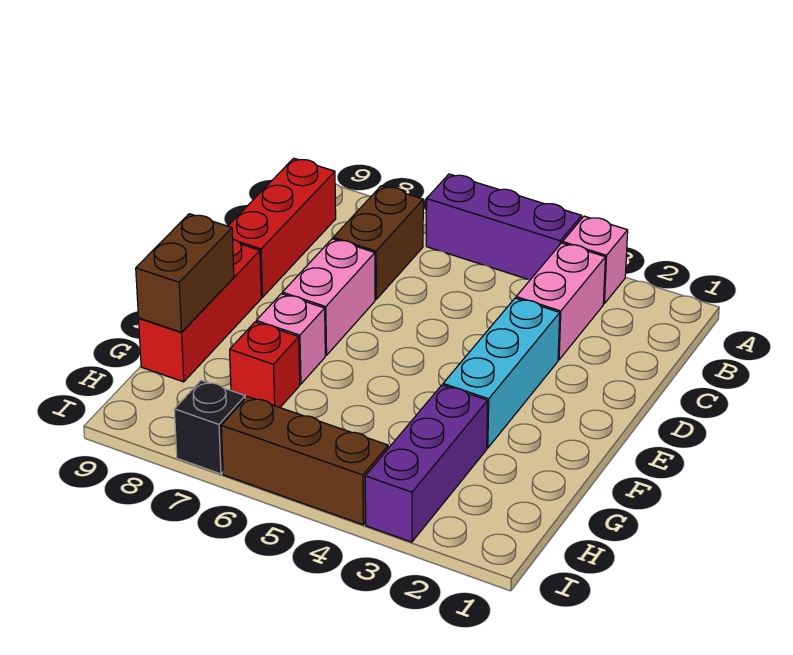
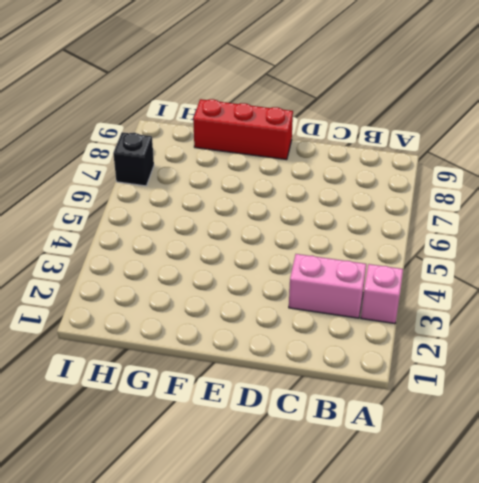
none -> purple 1x3 brick [426,174,582,280]
none -> brown 1x2 brick [333,186,423,299]
none -> red 1x3 brick [228,158,336,297]

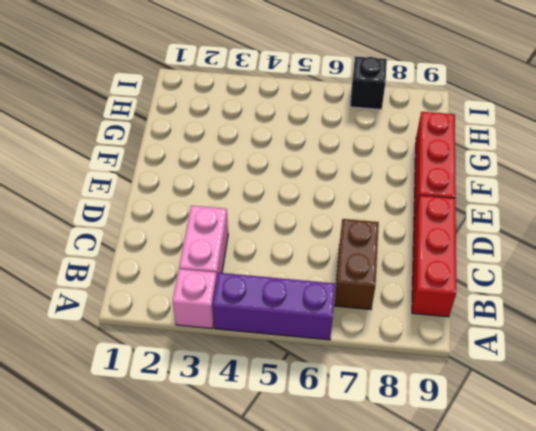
none -> cyan 1x3 brick [443,298,560,448]
none -> pink 1x2 brick [282,239,375,355]
none -> pink 1x1 brick [256,294,325,384]

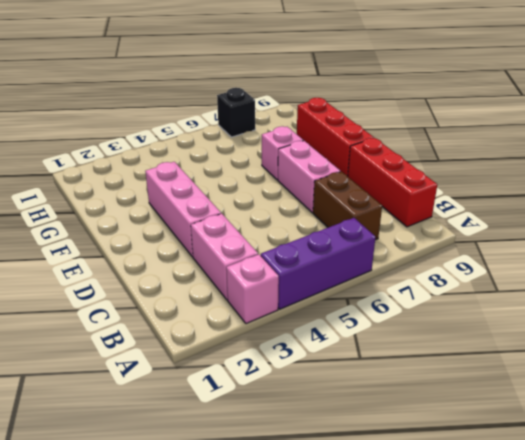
pink 1x3 brick [145,162,221,257] -> cyan 1x3 brick [443,298,560,448]
none -> purple 1x3 brick [365,385,488,542]
none -> red 1x1 brick [230,322,300,407]
none -> brown 1x3 brick [221,396,388,525]

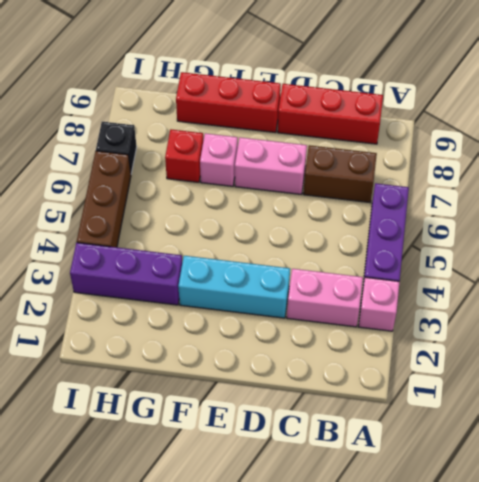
none -> brown 1x2 brick [136,214,234,332]

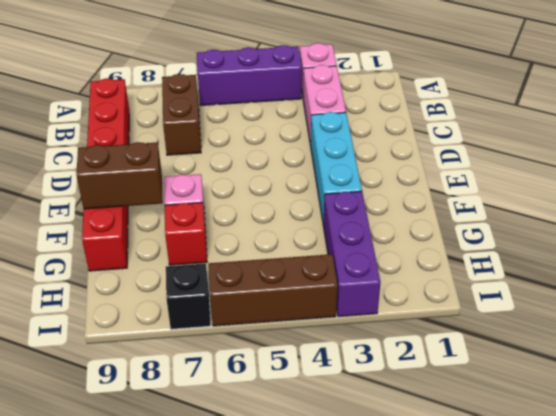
brown 1x2 brick [76,142,163,209] -> brown 1x2 brick turned to [136,214,234,332]
none -> pink 1x2 brick [282,239,375,355]

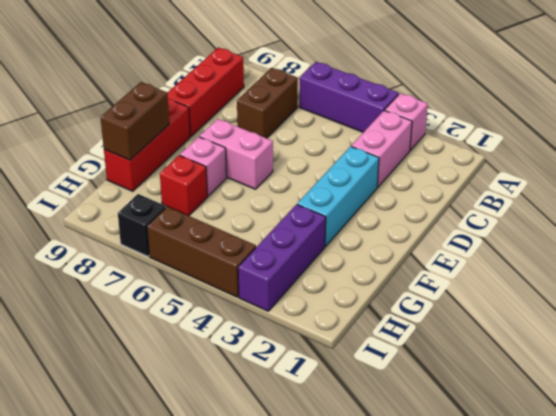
pink 1x2 brick [199,119,273,189] -> pink 1x2 brick turned to [282,239,375,355]

